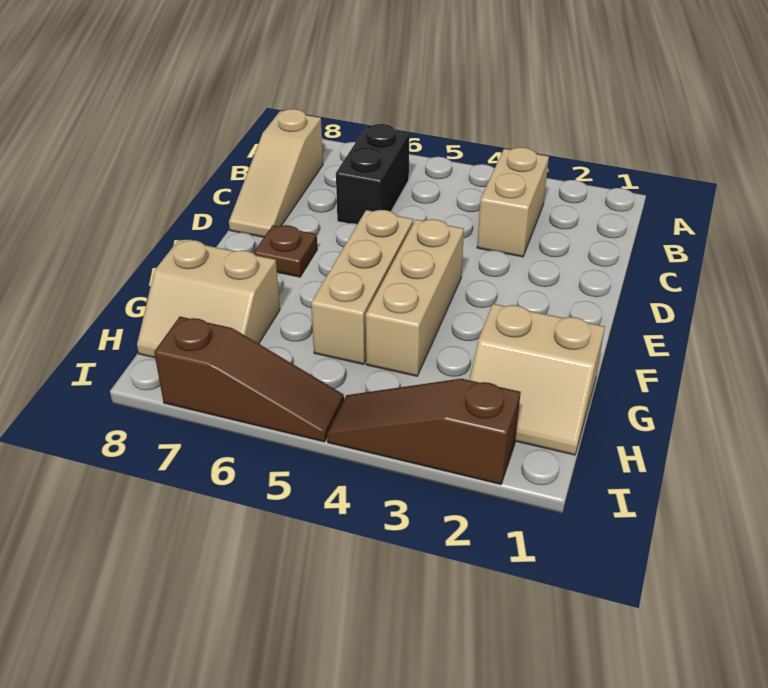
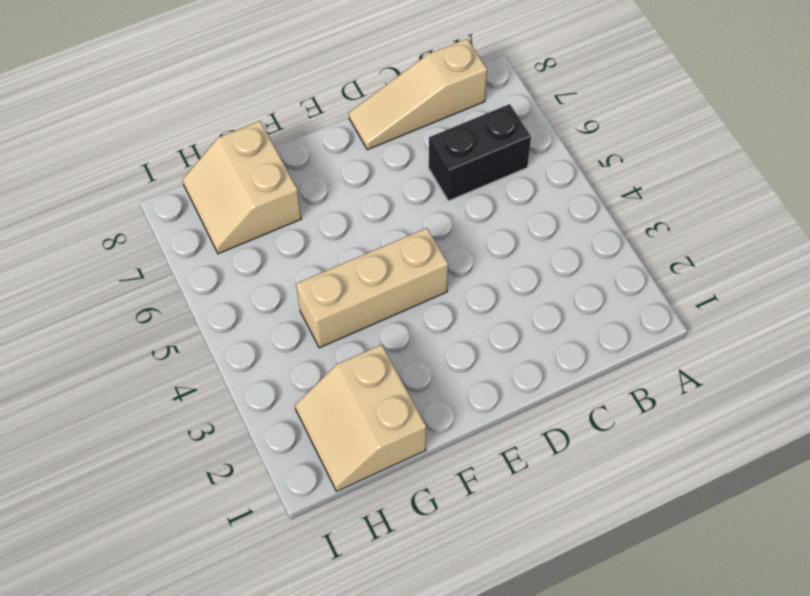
none -> tan 1x2 brick [477,147,549,257]
none -> tan 1x3 brick [311,210,413,364]

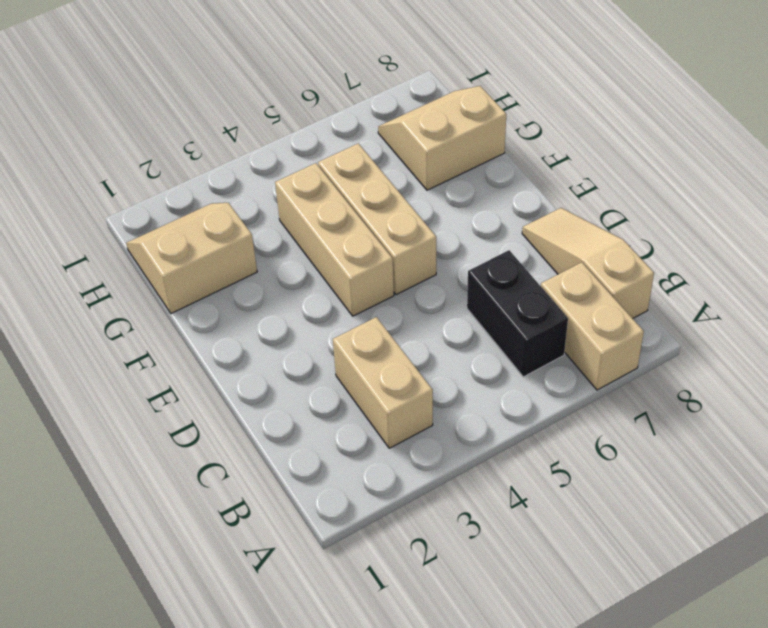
tan 1x2 brick [541,262,644,390] -> none
none -> brown 1x1 plate [254,225,317,277]
none -> brown 1x3 slope [327,379,521,485]

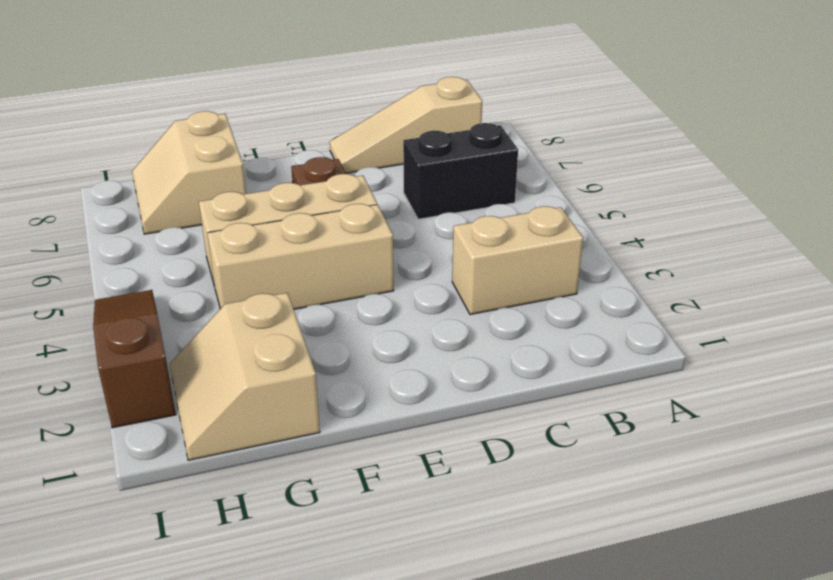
none -> brown 1x3 slope [154,317,344,442]

